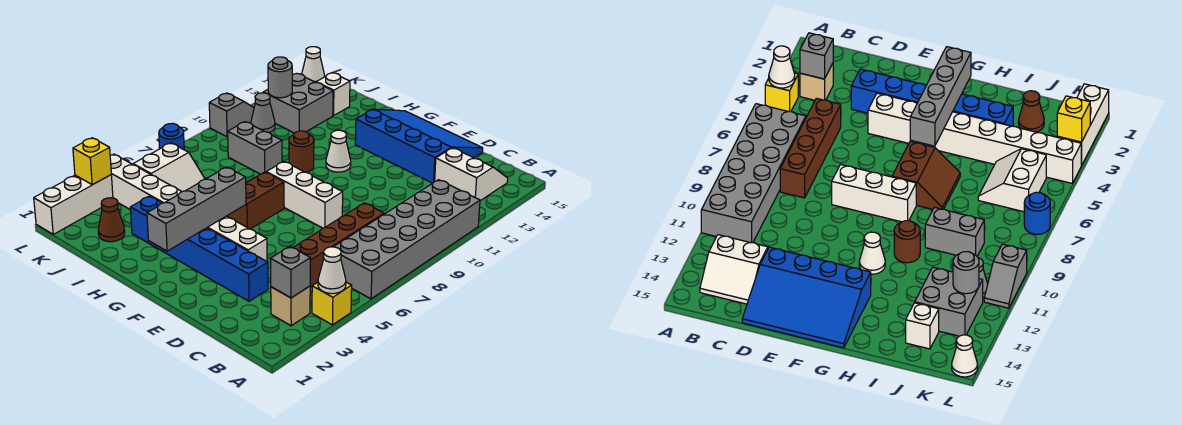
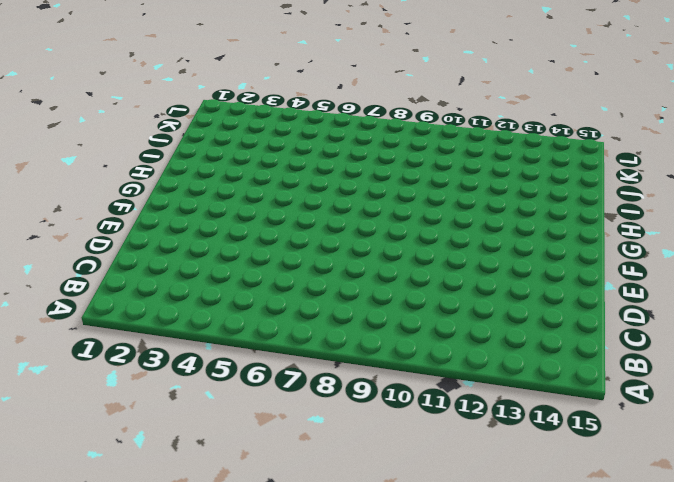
none -> yellow 1x1 brick [312,282,352,325]
none -> grey 2x6 brick [334,180,480,299]
none -> tan 1x1 brick [271,286,310,326]

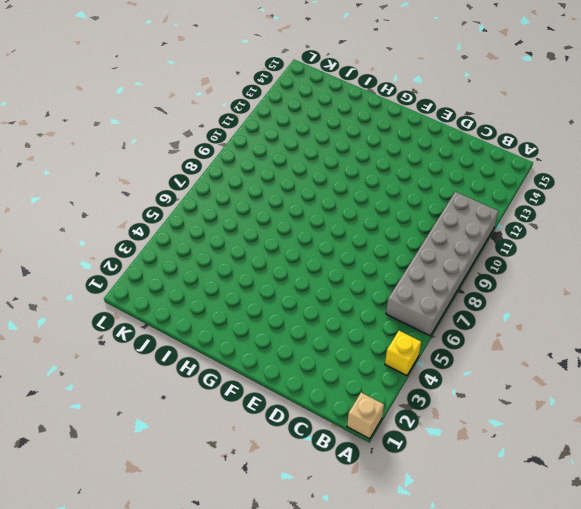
tan 1x1 brick [347,393,384,439] -> tan 1x1 brick moved to [271,286,310,326]
none -> white 2x2 slope [435,148,508,201]
none -> brown 1x4 brick [293,203,384,287]
none -> blue 1x6 brick [130,196,268,301]

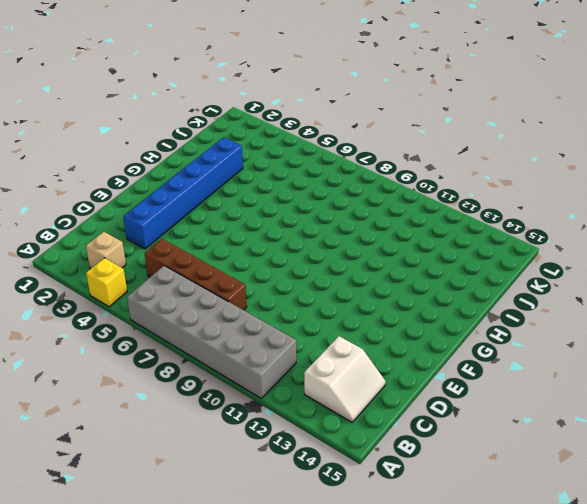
none -> blue 3x4 slope [355,109,483,183]
none -> white 1x8 brick [110,154,267,261]
none -> white 1x3 brick [266,162,343,228]

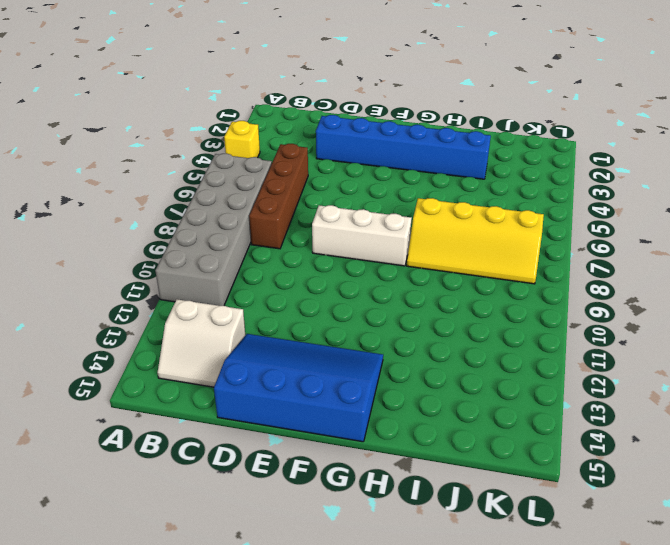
blue 3x4 slope [214,334,383,442] -> blue 3x4 slope turned to [355,109,483,183]
yellow 2x4 slope [407,198,544,284] -> brown 2x2 slope [227,172,284,229]
none -> tan 1x1 brick [271,286,310,326]
none -> white 1x8 brick [110,154,267,261]
none -> white 1x1 cone [326,130,351,172]

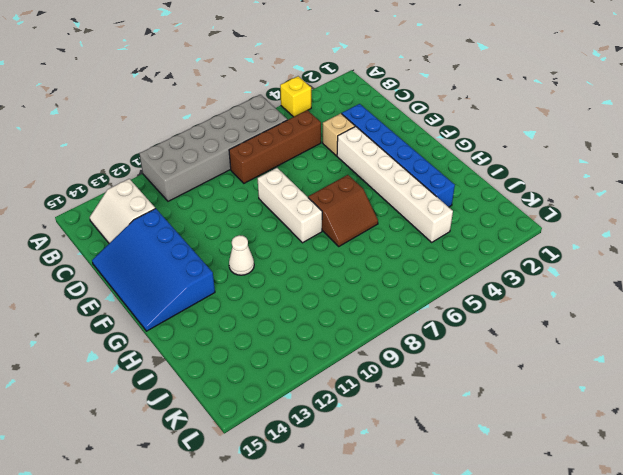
tan 1x1 brick [323,113,355,156] -> tan 1x1 brick moved to [271,286,310,326]
white 1x6 brick [337,126,453,242] -> white 1x8 brick [110,154,267,261]
none -> brown 1x1 round brick [289,131,314,172]
none -> grey 1x2 brick [228,122,282,174]
none -> brown 1x1 cone [98,198,125,242]

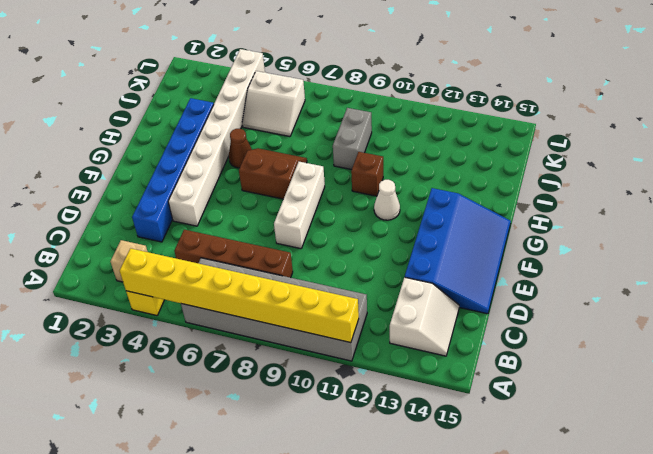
yellow 1x8 brick [120,248,359,343] -> white 1x1 cone [318,247,346,294]
brown 1x1 cone [229,129,252,168] -> brown 1x1 cone moved to [98,198,125,242]
brown 1x1 brick [351,152,383,196] -> brown 1x1 round brick [289,131,314,172]
none -> grey 2x2 brick [263,74,333,133]
none -> white 1x1 brick [316,73,350,116]
none -> grey 1x1 cone [251,93,275,133]

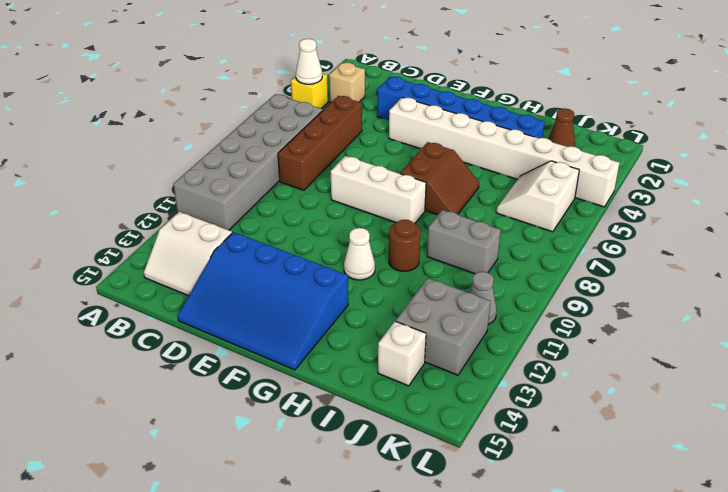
none -> white 1x3 brick [34,175,113,234]
none -> blue 1x1 round brick [159,123,184,150]
none -> grey 1x2 slope [209,93,254,137]

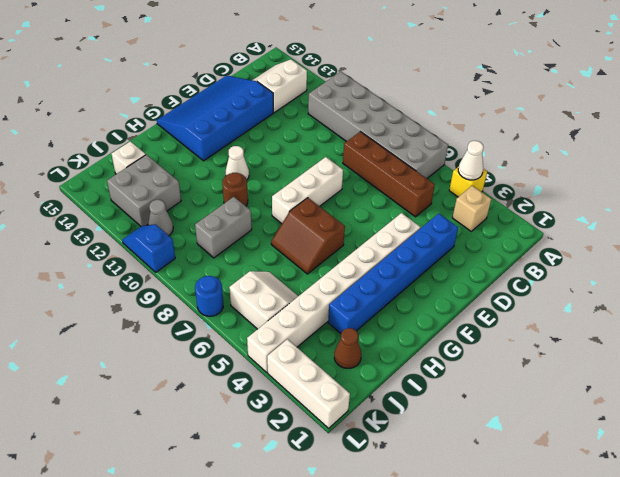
blue 1x2 slope [122,224,175,272] -> grey 1x2 slope [209,93,254,137]
none -> white 1x1 cone [302,47,325,82]
none -> grey 1x1 brick [271,246,310,298]
none -> grey 1x4 brick [147,167,246,251]

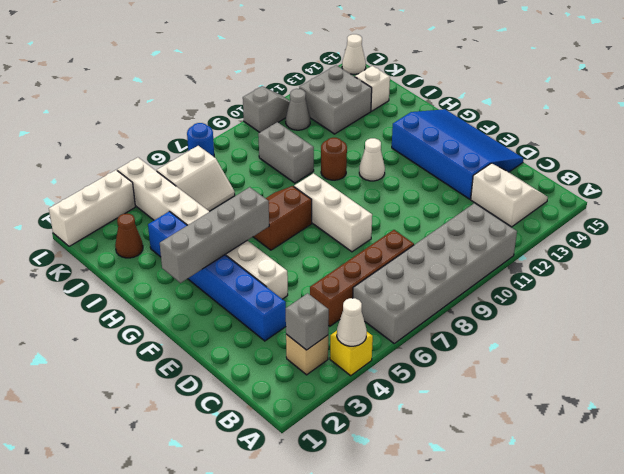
none -> grey 1x1 round brick [268,57,292,98]
none -> yellow 1x1 brick [73,138,111,185]

